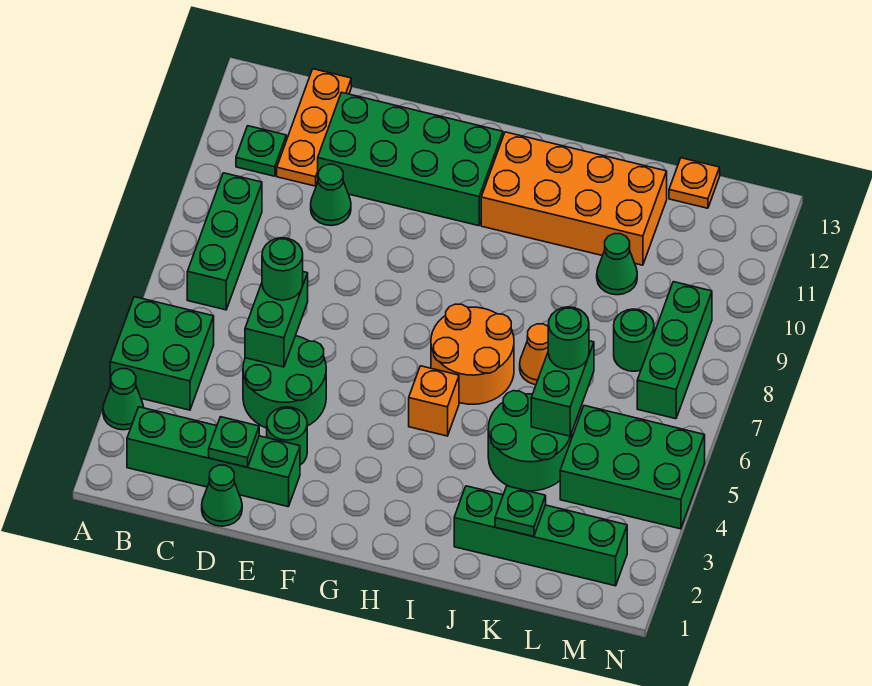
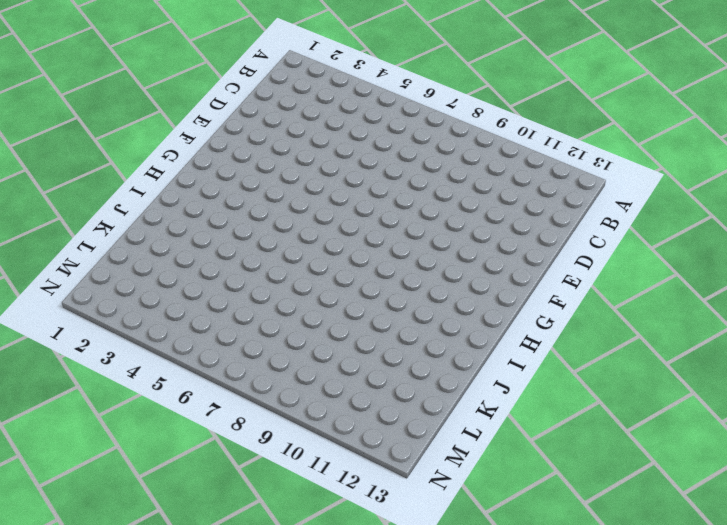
none -> green 1x1 cone [103,369,144,430]
none -> green 2x2 brick [110,297,214,410]
none -> green 1x4 brick [127,407,300,507]

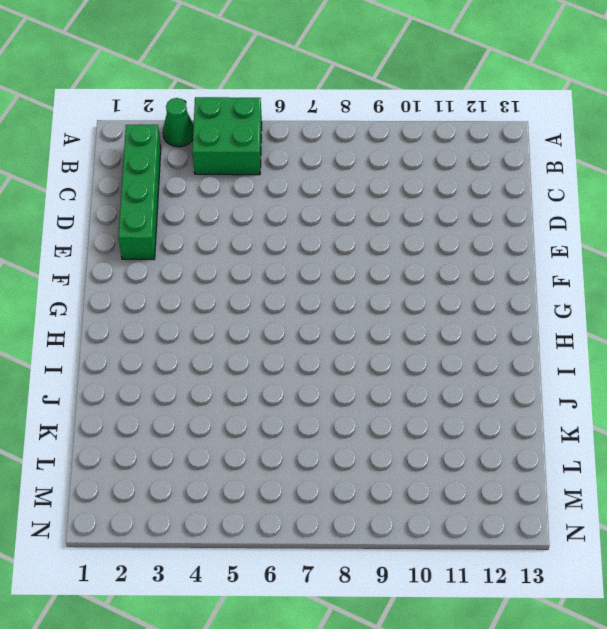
none -> green 1x3 brick [187,173,262,310]
none -> green 1x1 plate [236,126,286,176]
none -> orange 1x3 plate [277,69,351,186]

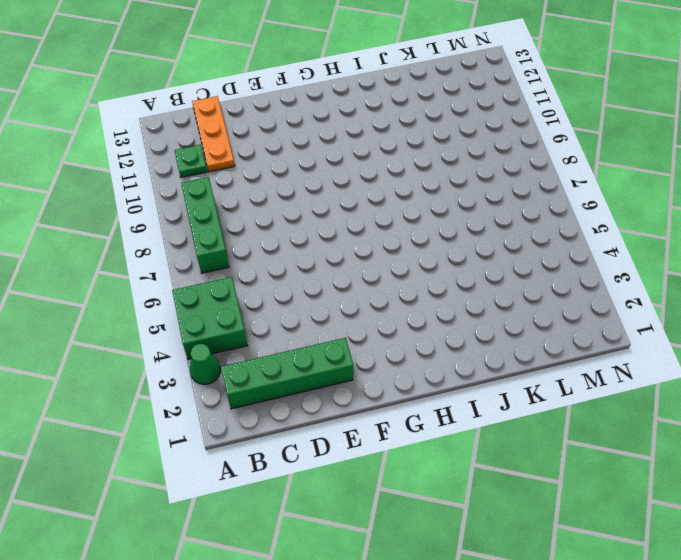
none -> green 1x1 cone [202,465,242,526]
none -> green 2x2 round brick [243,336,326,428]
none -> green 1x1 cone [311,164,351,226]

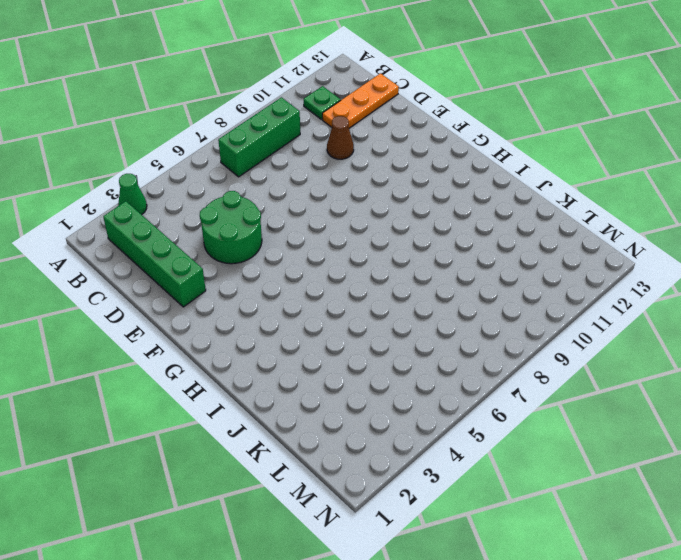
brown 1x1 cone [327,116,354,159] -> green 1x1 cone [311,164,351,226]
none -> green 2x2 brick [110,297,214,410]
none -> green 1x1 cone [202,465,242,526]
none -> green 2x4 brick [318,92,503,226]

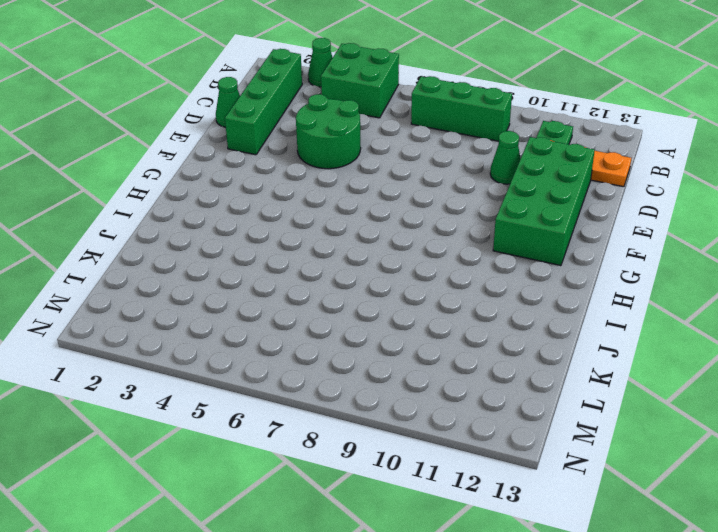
none -> green 1x1 round brick [267,407,307,465]
none -> orange 1x1 brick [409,366,459,436]
none -> orange 2x2 round brick [431,304,514,404]

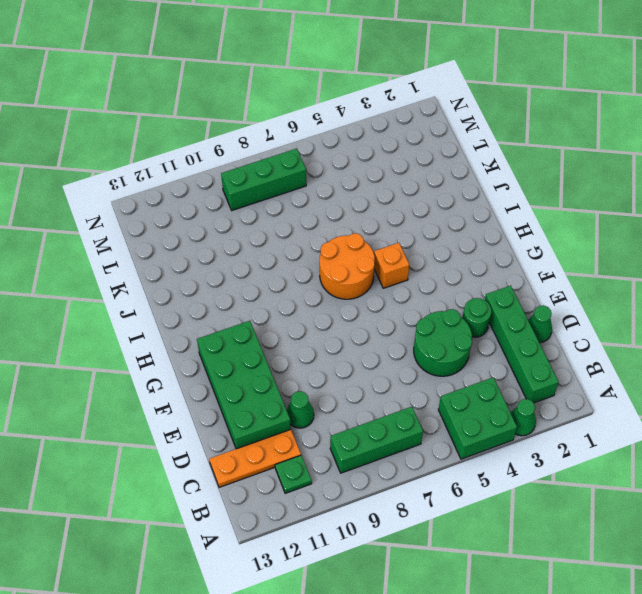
none -> orange 2x4 brick [481,132,667,265]
none -> green 1x4 brick [454,486,627,586]
none -> green 2x2 round brick [488,391,572,491]

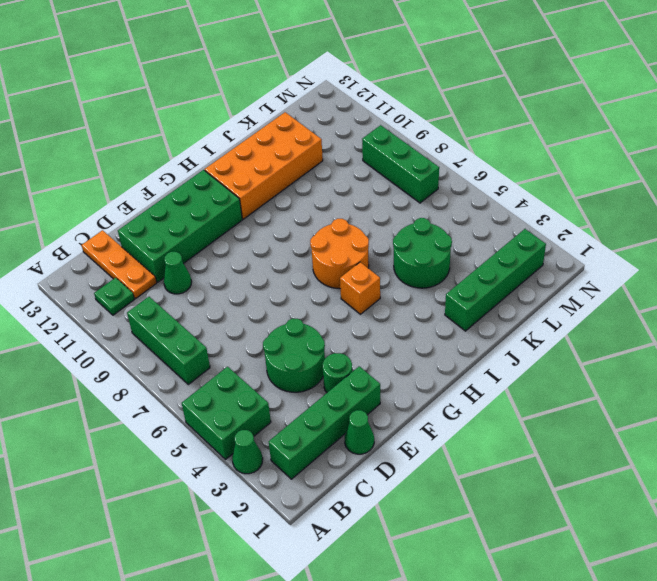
none -> orange 1x1 cone [520,324,548,385]
none -> green 1x1 cone [597,234,637,295]
none -> green 2x3 brick [560,406,705,529]

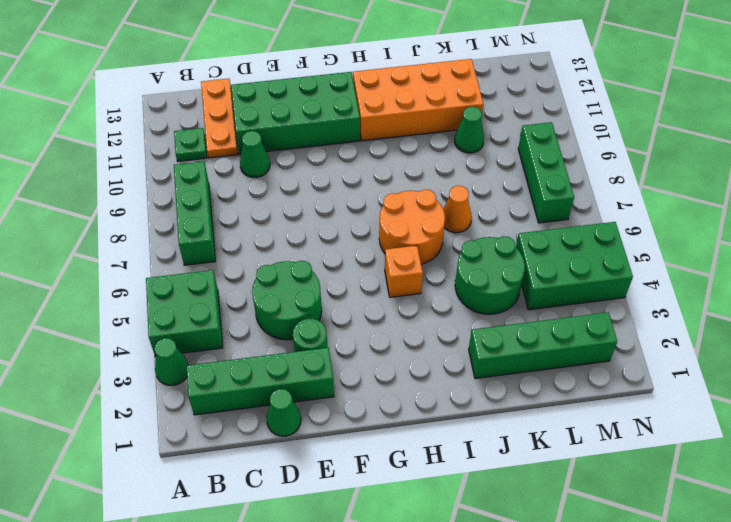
none -> green 1x1 round brick [614,309,654,371]
none -> orange 1x1 plate [669,158,720,208]
none -> green 1x1 plate [209,417,259,467]

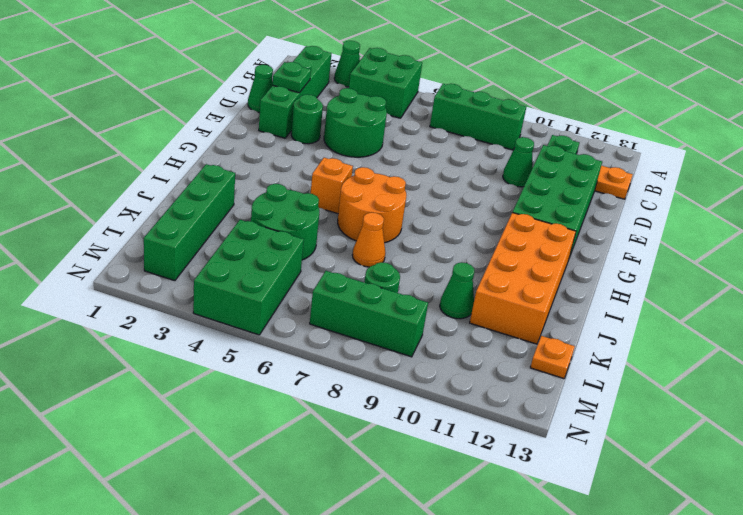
none -> green 1x2 brick [245,272,308,367]
none -> green 1x1 plate [495,486,546,537]
none -> green 1x2 brick [531,341,594,436]

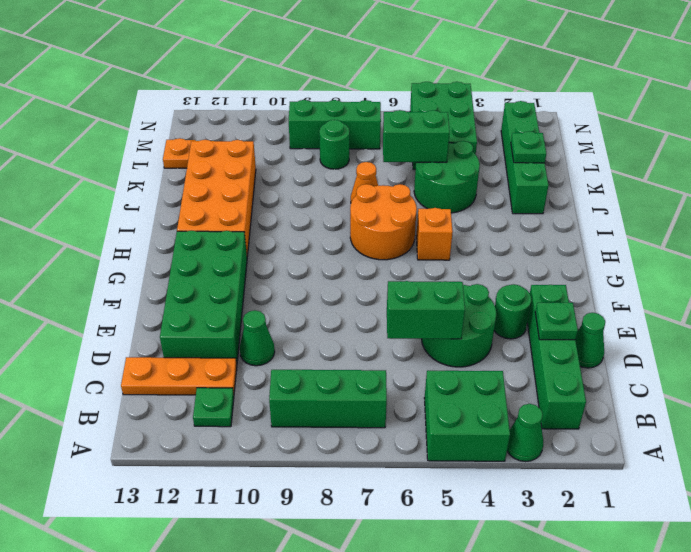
none -> green 1x1 cone [597,234,637,295]
none -> green 1x1 round brick [262,238,303,300]
none -> green 1x1 round brick [548,307,589,369]

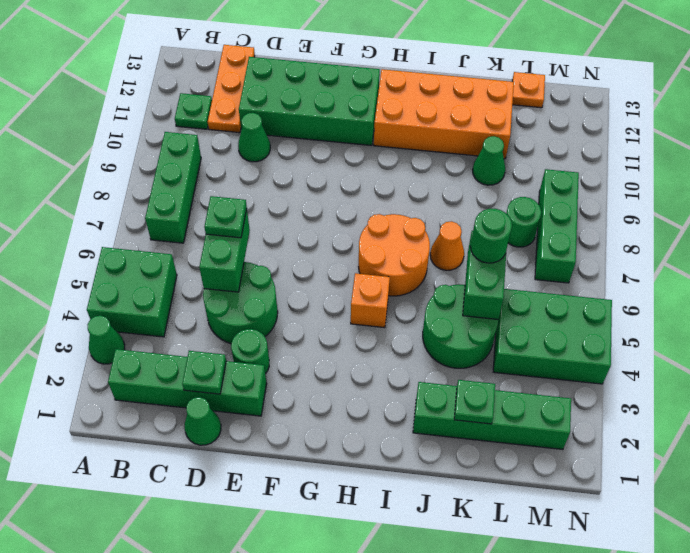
green 1x1 plate [204,196,247,238] -> green 1x1 round brick [262,238,303,300]

